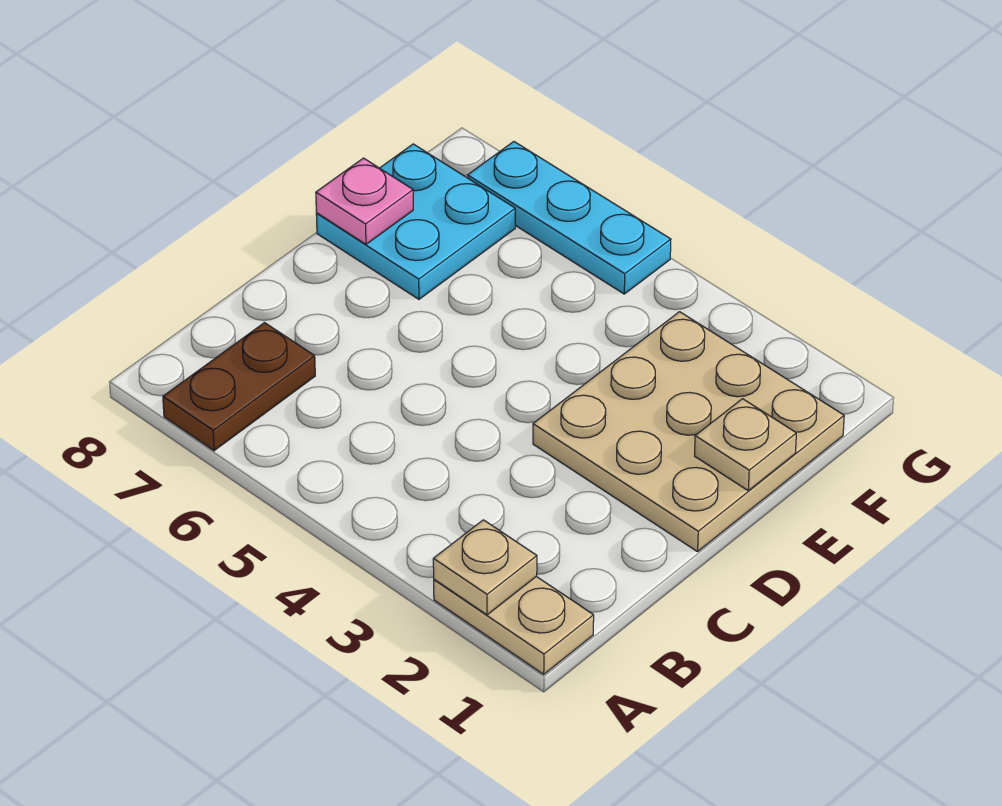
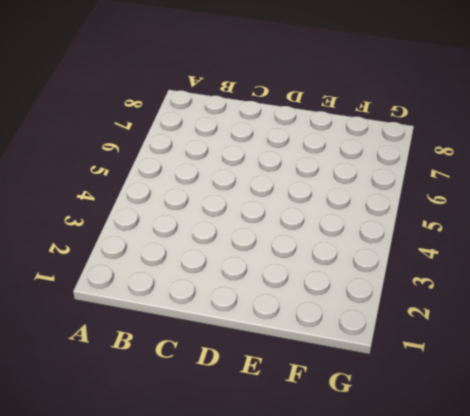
none -> tan 1x2 plate [434,577,594,674]
none -> brown 1x2 plate [163,323,315,451]

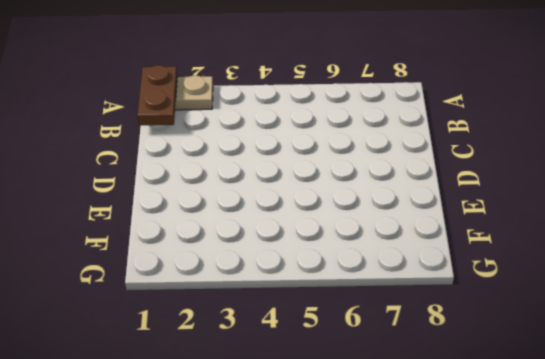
brown 1x2 plate [138,65,177,125] -> brown 1x2 plate moved to [163,323,315,451]
none -> tan 3x3 plate [533,312,844,552]
none -> cyan 2x2 plate [316,144,515,299]

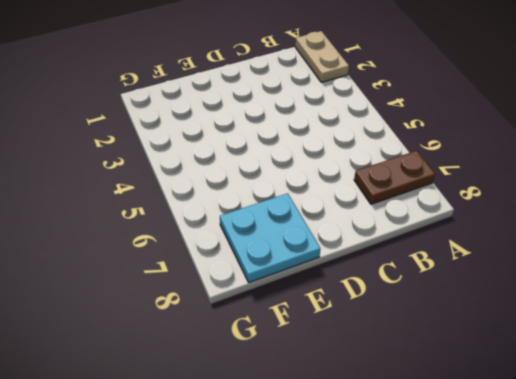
none -> tan 3x3 plate [533,312,844,552]
none -> cyan 1x3 plate [468,142,671,294]

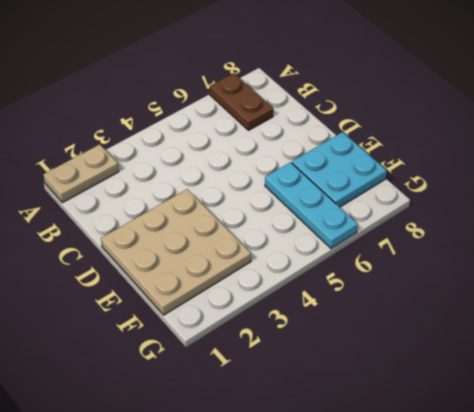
cyan 1x3 plate [265,162,358,248] -> cyan 1x3 plate turned to [468,142,671,294]
none -> tan 1x1 plate [433,520,537,615]
none -> tan 1x1 plate [695,399,796,491]

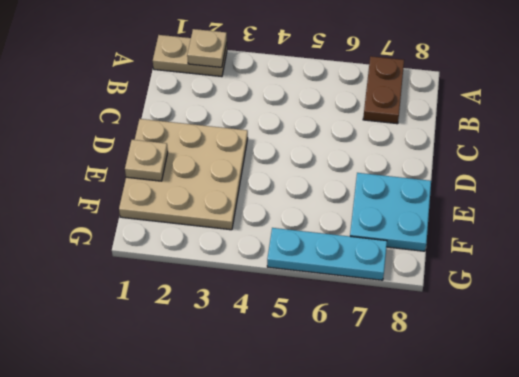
none -> pink 1x1 plate [316,158,413,244]

